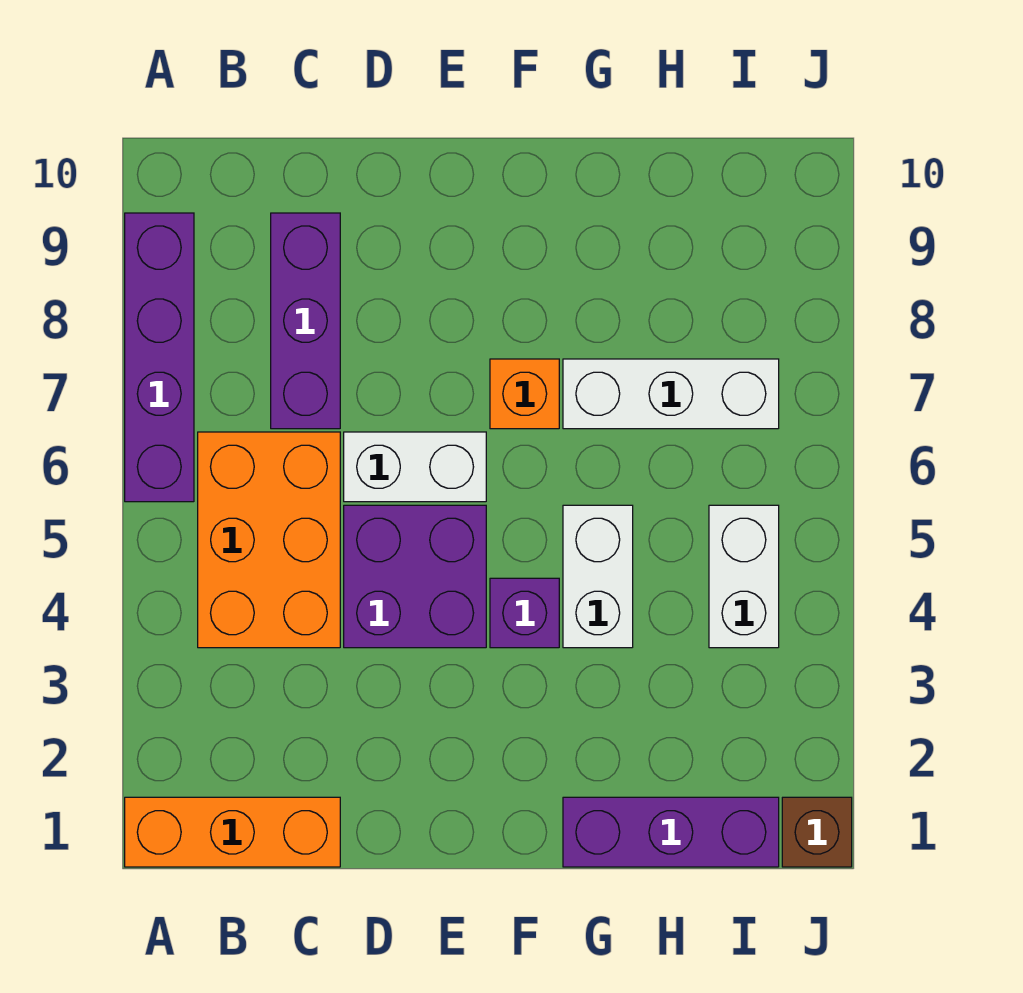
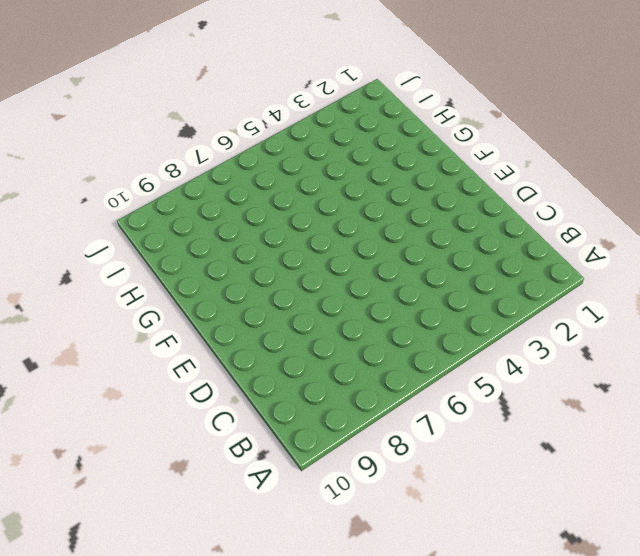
none -> orange 1x3 brick [125,797,340,867]
none -> purple 1x4 brick [125,213,194,502]
none -> orange 2x3 brick [198,432,340,648]

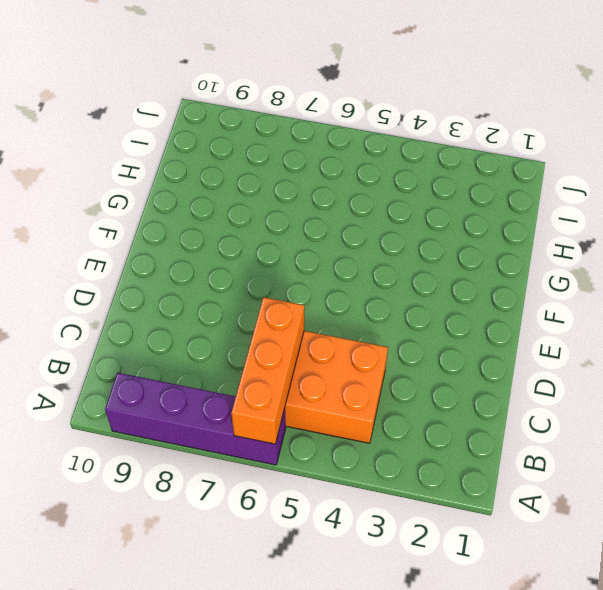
orange 1x3 brick [231,297,304,444] -> orange 1x3 brick moved to [125,797,340,867]
none -> purple 1x3 brick [271,213,340,429]
none -> purple 2x2 brick [344,505,486,648]
none -> white 1x2 brick [344,432,486,502]

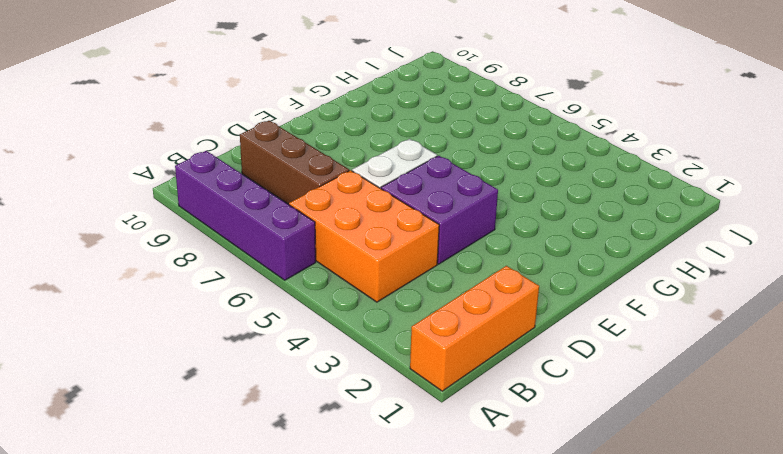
brown 1x3 brick [240,121,349,204] -> purple 1x3 brick [271,213,340,429]
none -> purple 1x1 brick [490,578,559,648]
none -> orange 1x1 brick [490,359,559,429]
none -> purple 1x3 brick [563,797,779,867]

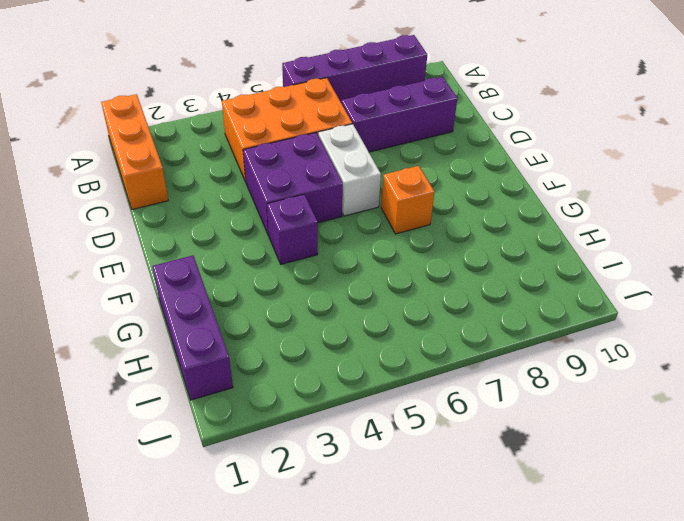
none -> white 1x2 brick [563,505,633,648]
none -> white 1x3 brick [563,359,779,429]
none -> white 1x2 brick [709,505,779,648]

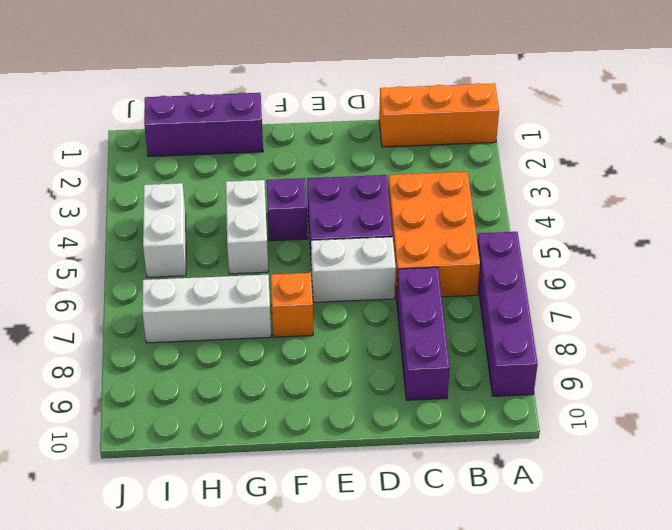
none -> brown 1x1 brick [782,797,852,867]

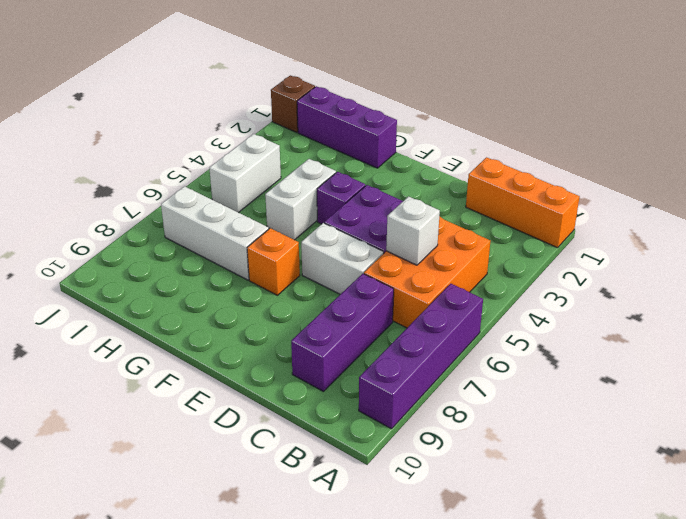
white 1x1 brick [386,196,440,265] -> none

